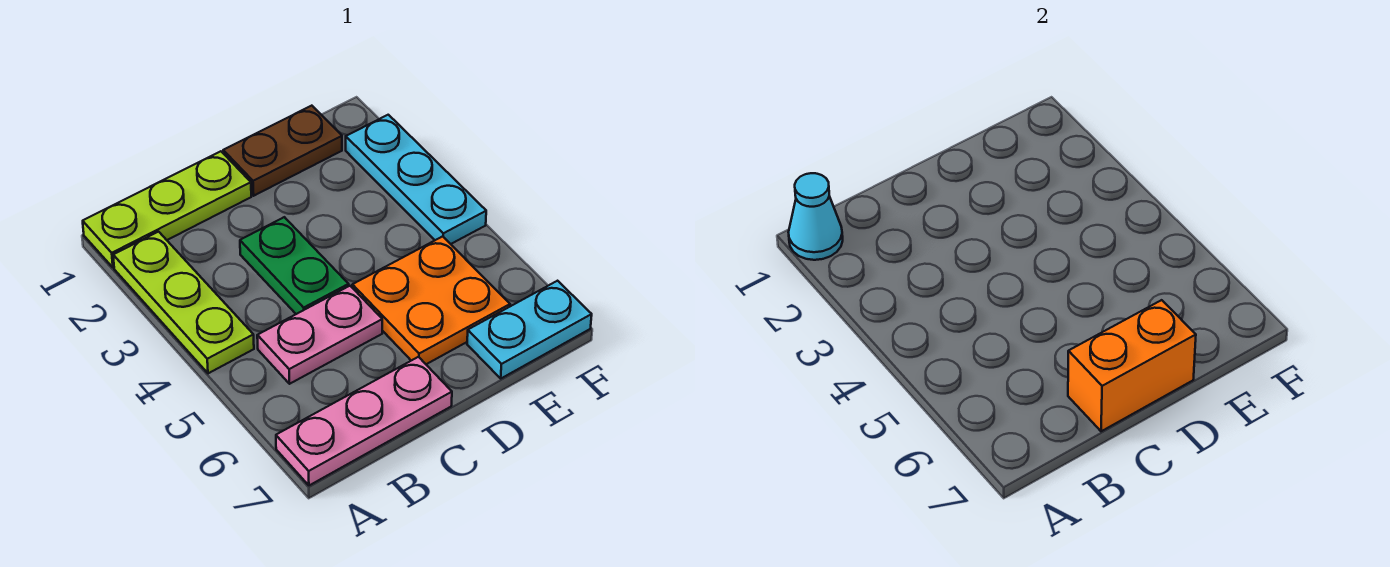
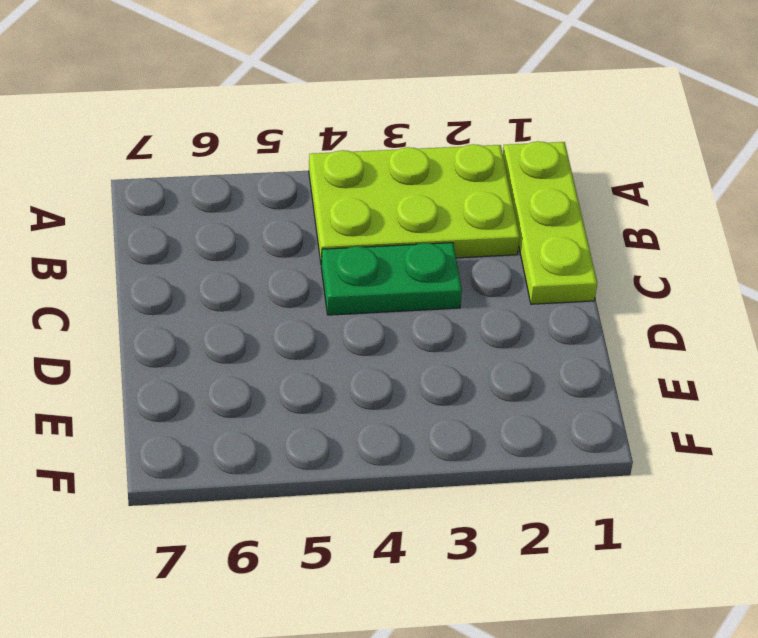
lime 2x3 plate [309,144,520,262] -> lime 1x3 plate [113,232,254,373]
none -> pink 1x3 plate [276,357,452,485]
none -> pink 1x2 plate [257,286,382,384]

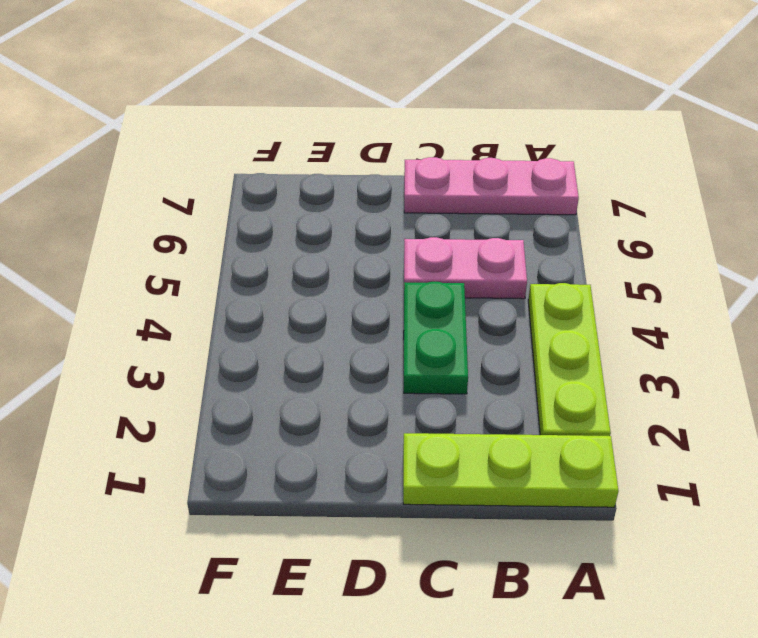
none -> brown 1x2 plate [223,106,342,196]
none -> orange 2x2 plate [352,236,510,364]

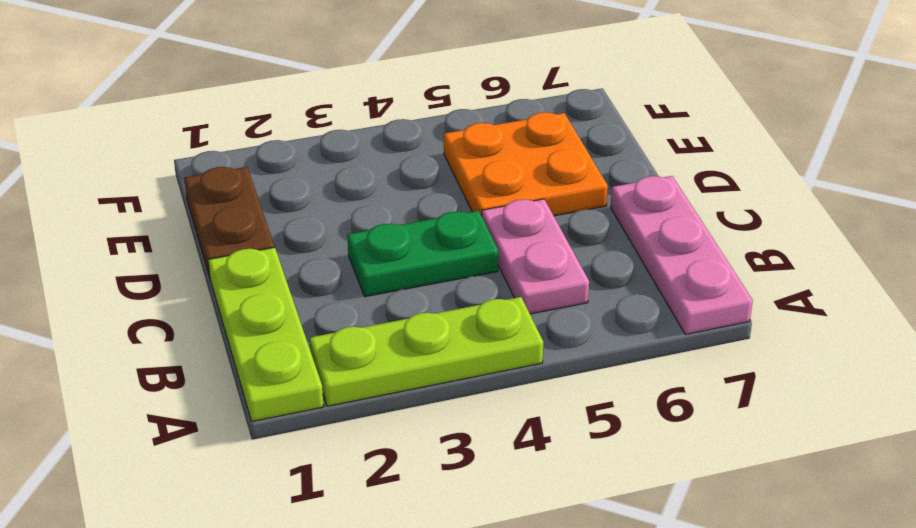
none -> cyan 1x2 plate [467,281,592,378]
none -> cyan 1x3 plate [346,115,486,244]

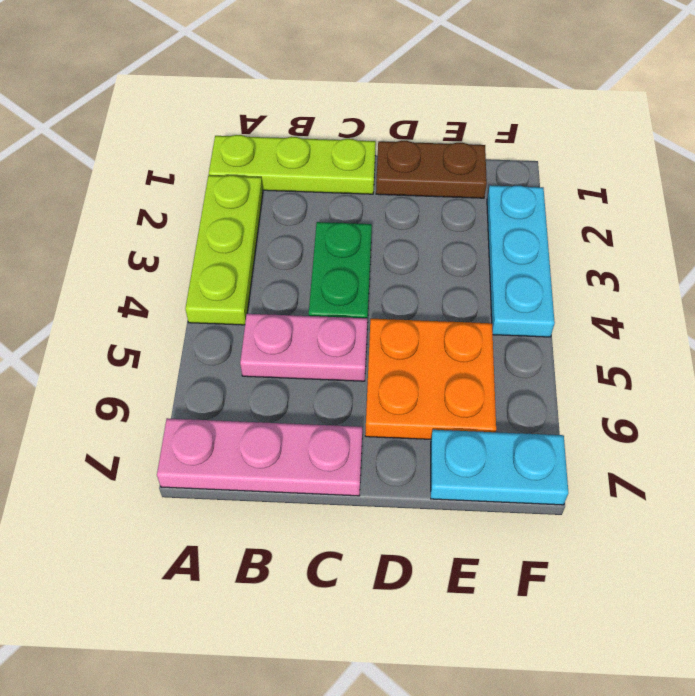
none -> cyan 1x1 cone [788,173,843,260]
none -> orange 1x2 brick [1068,300,1196,431]

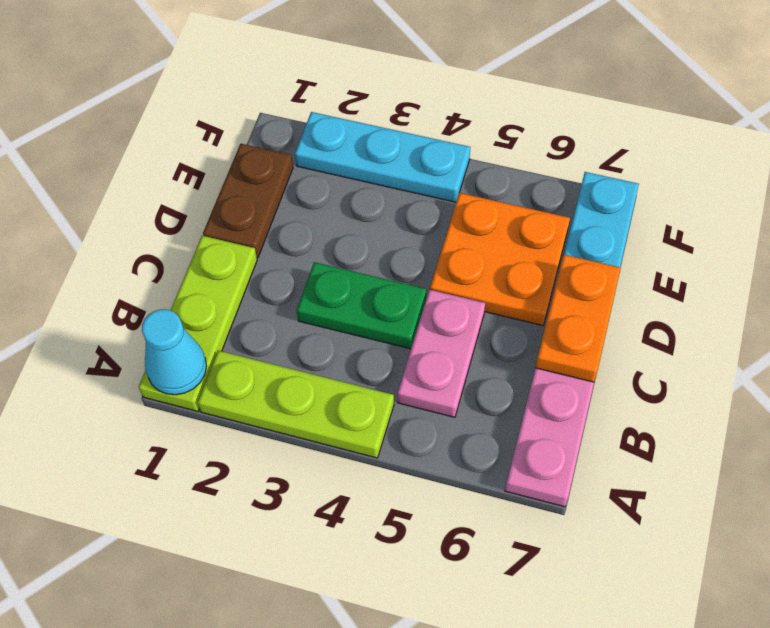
orange 1x2 plate [535,255,621,382] -> orange 1x2 brick [1068,300,1196,431]

